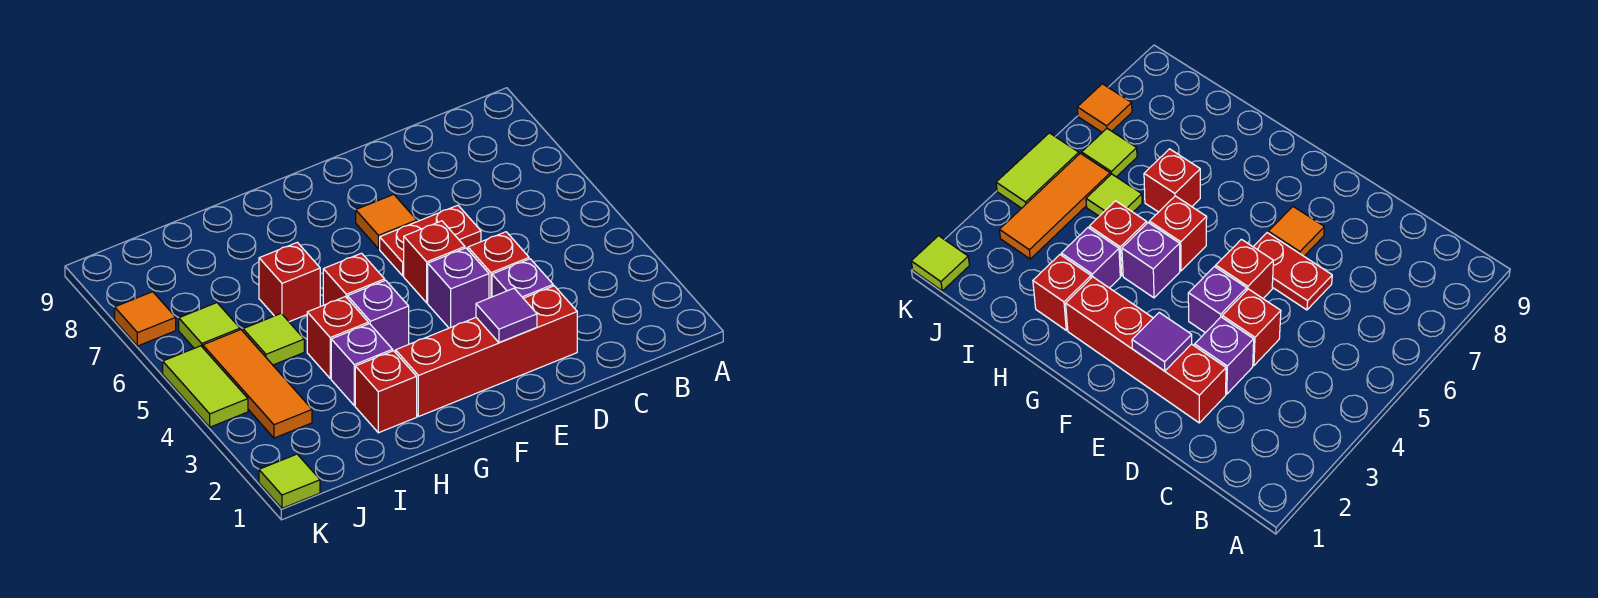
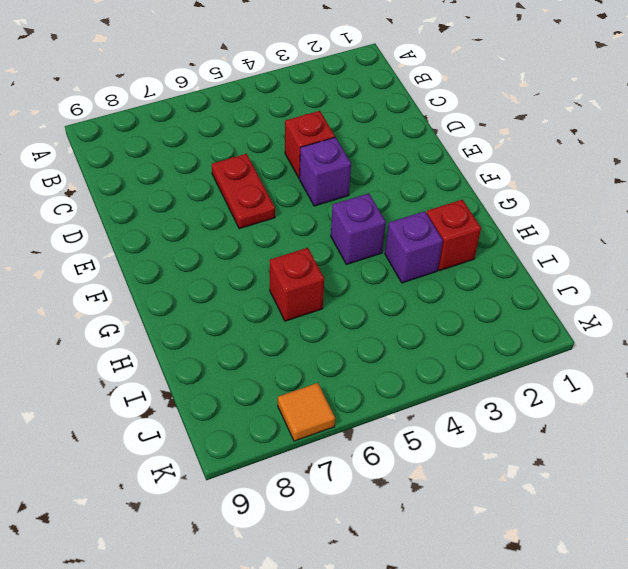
none -> red 1x4 brick [395,286,577,417]
none -> purple 1x1 brick [492,259,553,298]
none -> red 1x1 brick [404,221,465,303]

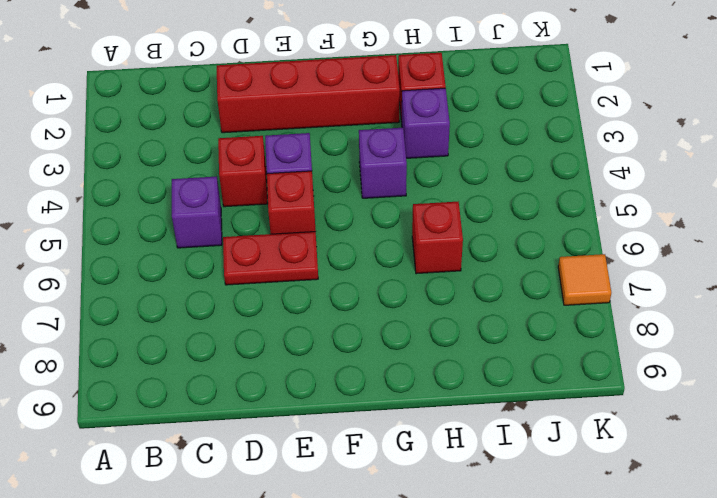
purple 1x1 brick [172,176,222,248] -> purple 1x1 brick moved to [492,259,553,298]
none -> orange 1x1 tile [356,194,417,249]
none -> red 1x1 brick [323,253,385,305]
none -> red 1x1 brick [307,297,368,379]

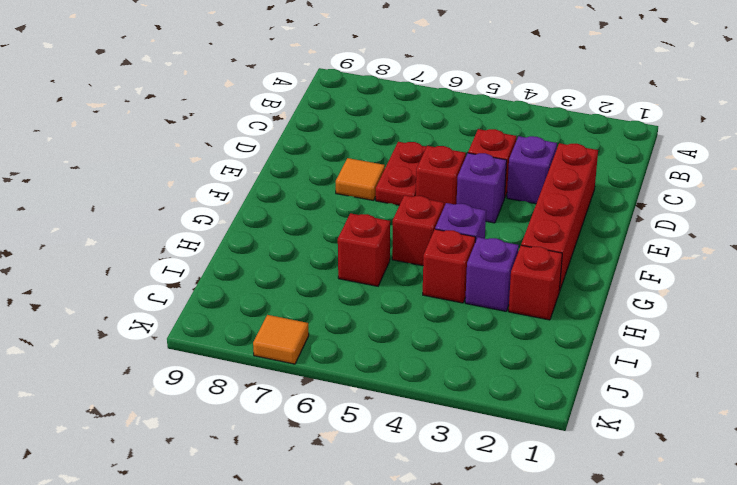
none -> lime 1x1 tile [243,314,304,365]
none -> orange 1x3 tile [203,330,312,438]
none -> lime 1x1 tile [179,303,240,348]

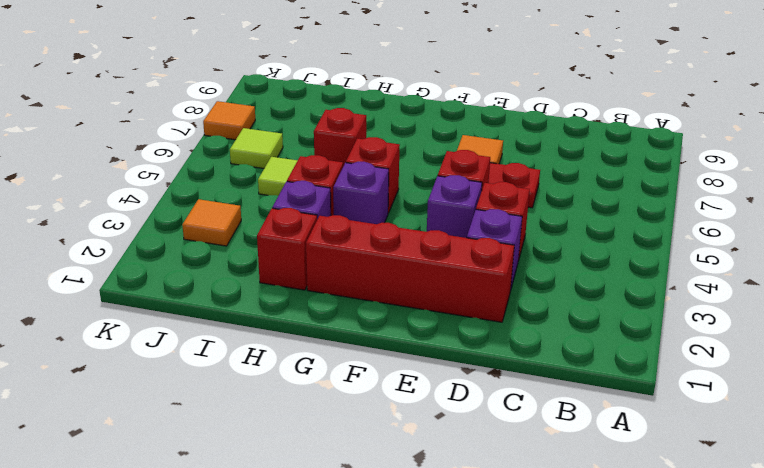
orange 1x1 tile [182,199,241,246] -> orange 1x3 tile [203,330,312,438]
none -> lime 1x1 tile [259,454,320,508]
none -> lime 1x2 tile [163,346,248,427]
none -> purple 1x1 tile [476,288,537,342]

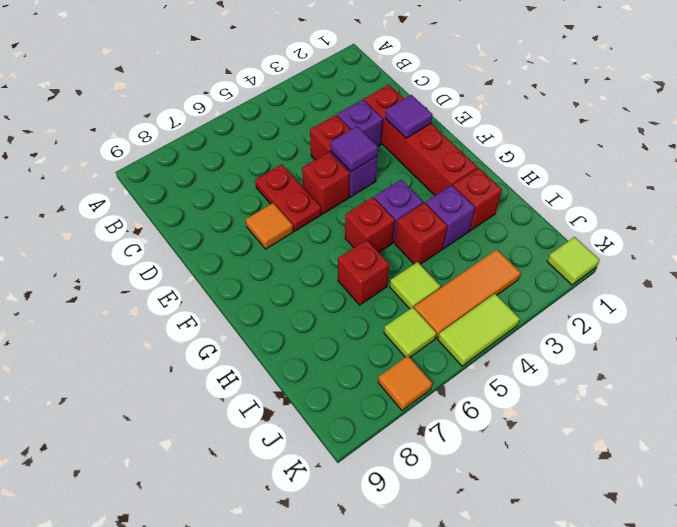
purple 1x1 tile [330,126,378,171] -> none

